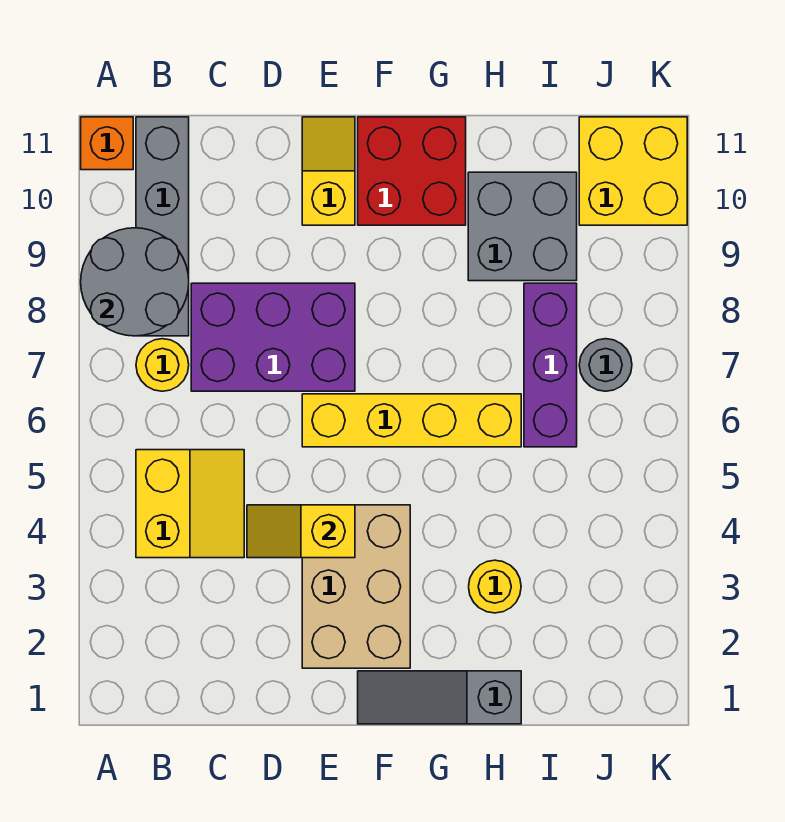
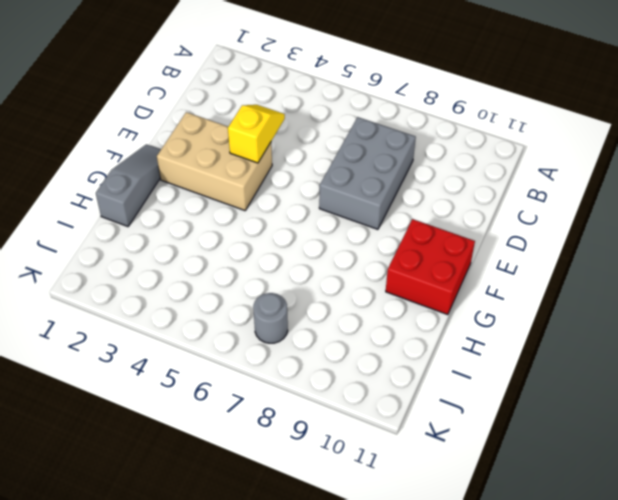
grey 2x3 brick [319,117,416,229] -> purple 2x3 brick [191,283,355,391]
none -> orange 1x1 brick [81,117,133,170]
none -> yellow 2x2 slope [136,450,244,558]
none -> yellow 1x1 round brick [136,339,189,391]

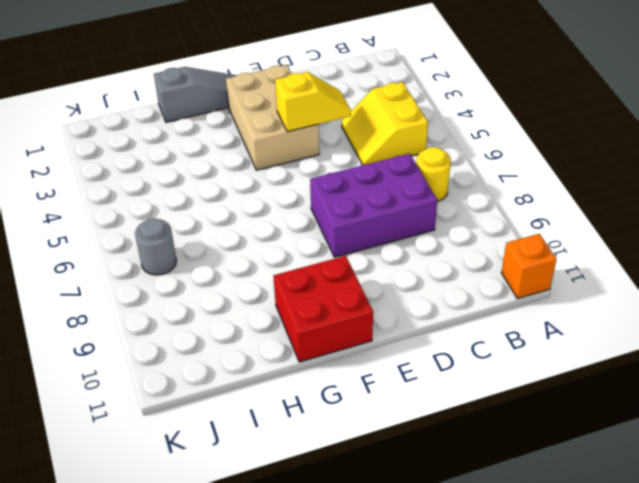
none -> grey 1x4 brick [136,117,189,336]
none -> yellow 1x4 brick [302,394,521,447]
none -> yellow 1x2 slope [302,117,355,225]

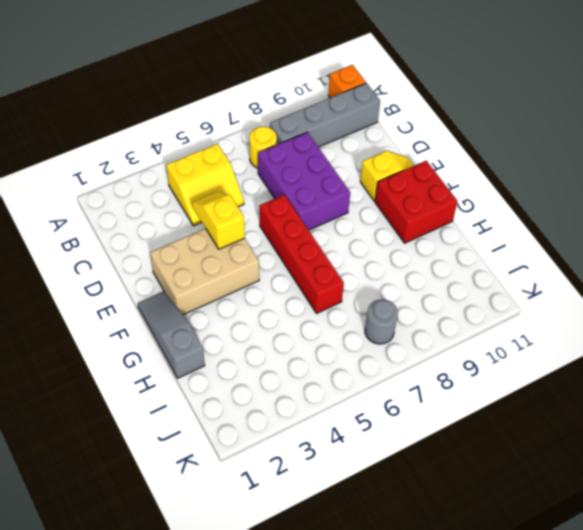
red 1x4 brick [259,195,344,314] -> yellow 1x4 brick [302,394,521,447]
none -> yellow 1x1 round brick [469,560,521,613]
none -> grey 2x2 brick [468,172,577,281]
none -> purple 1x3 brick [524,283,577,447]

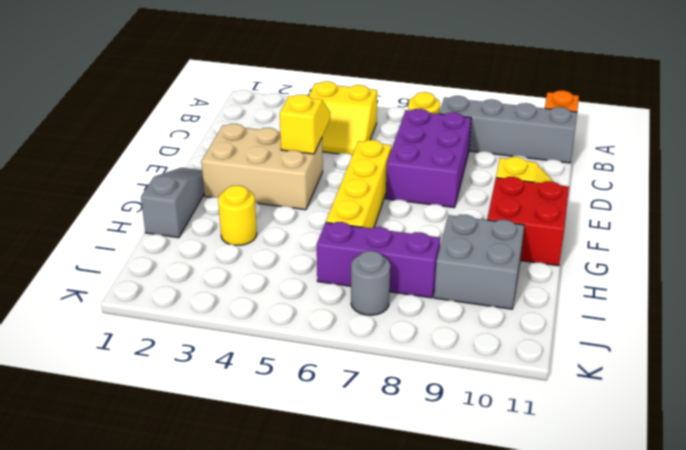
none -> yellow 2x2 brick [579,117,687,225]
none -> grey 2x2 round brick [81,228,189,336]

